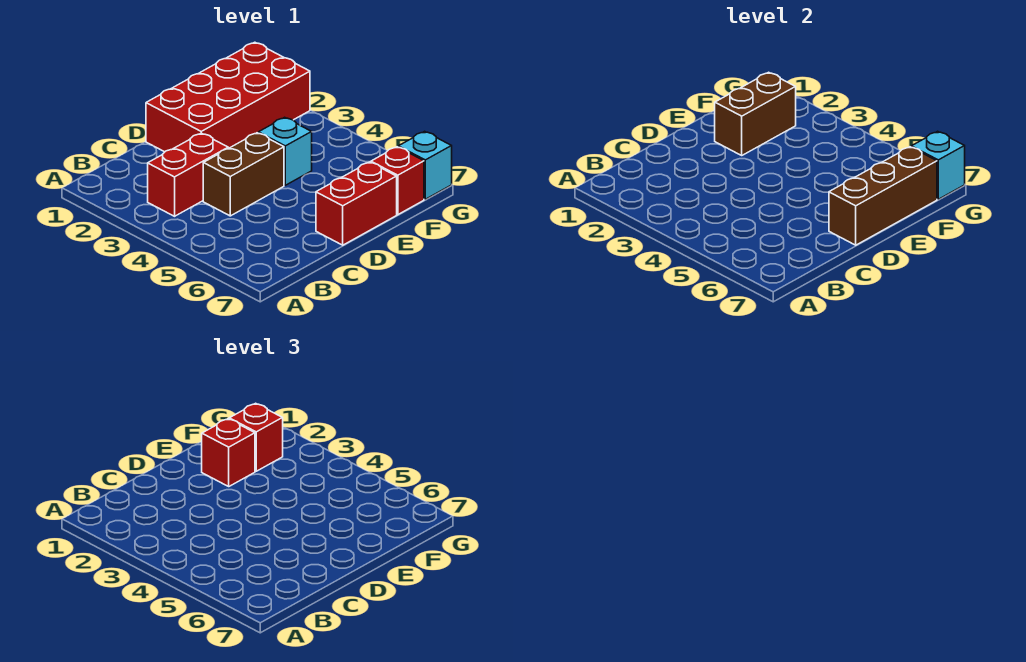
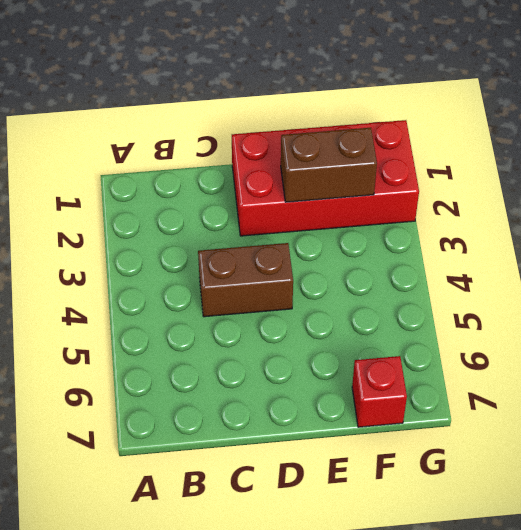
none -> red 1x2 brick [148,133,228,216]
none -> red 1x2 brick [316,162,397,245]
none -> cyan 1x1 brick [258,117,312,185]

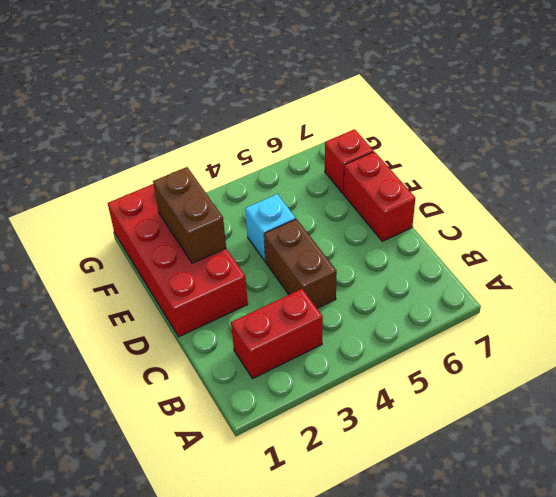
red 1x2 brick [231,289,323,379] -> red 1x2 brick turned to [148,133,228,216]
none -> cyan 1x1 brick [398,131,452,199]
none -> brown 1x3 brick [829,147,937,245]
none -> cyan 1x1 brick [911,131,965,199]

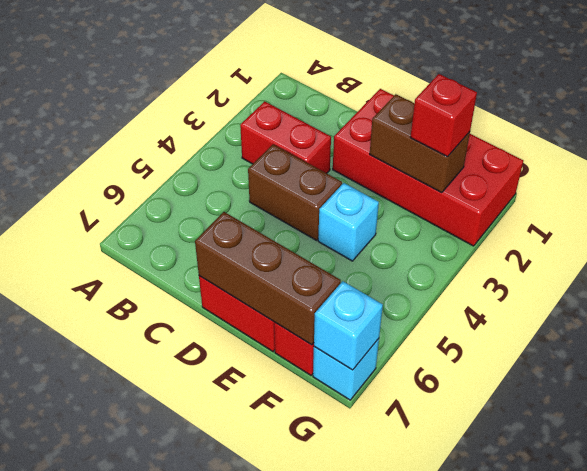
none -> red 1x1 brick [202,419,255,486]

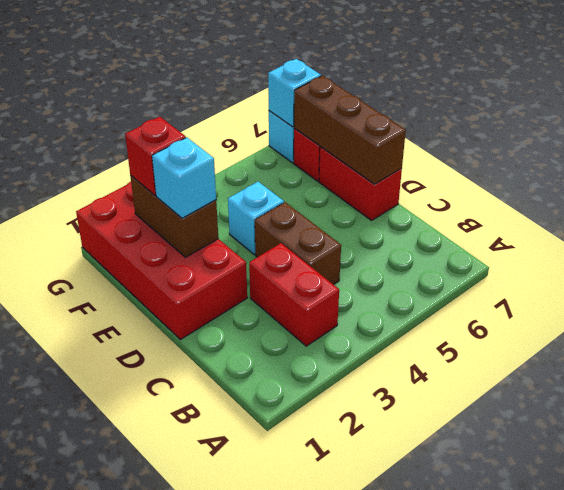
cyan 1x1 brick [152,138,216,218] -> red 1x1 brick [202,419,255,486]

